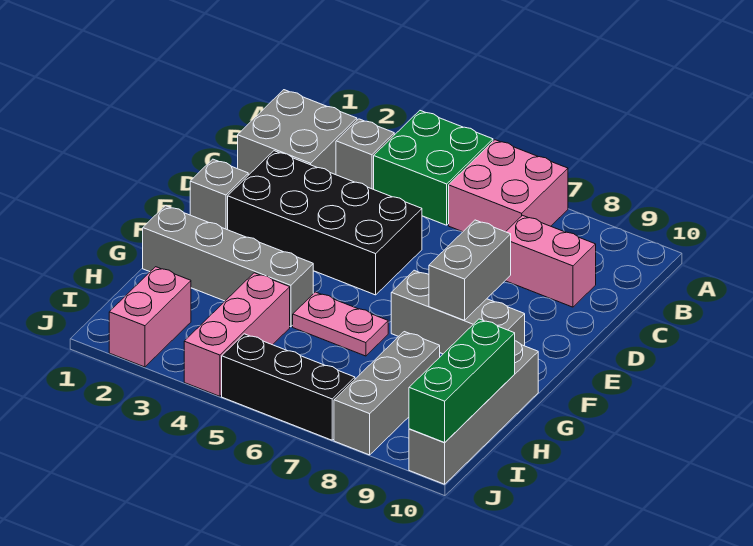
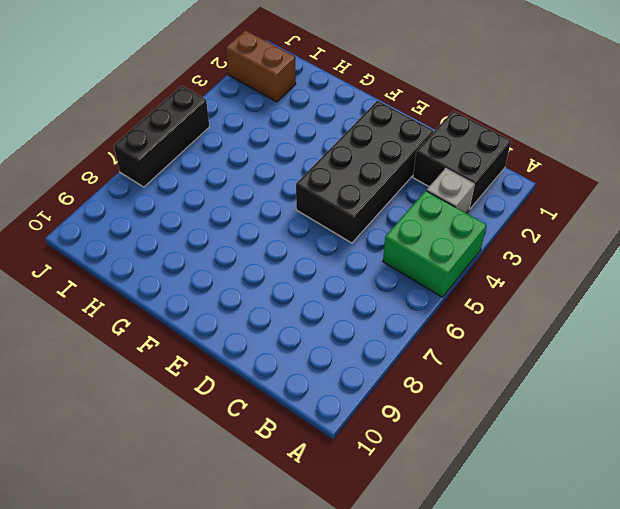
black 2x2 brick [413,111,511,209] -> grey 2x2 brick [238,90,357,175]
brown 1x2 brick [226,30,296,102] -> pink 1x2 brick [109,267,191,367]
none -> pink 2x2 brick [449,140,568,232]
none -> pink 1x2 brick [505,215,596,307]
none -> grey 1x1 brick [190,159,248,230]

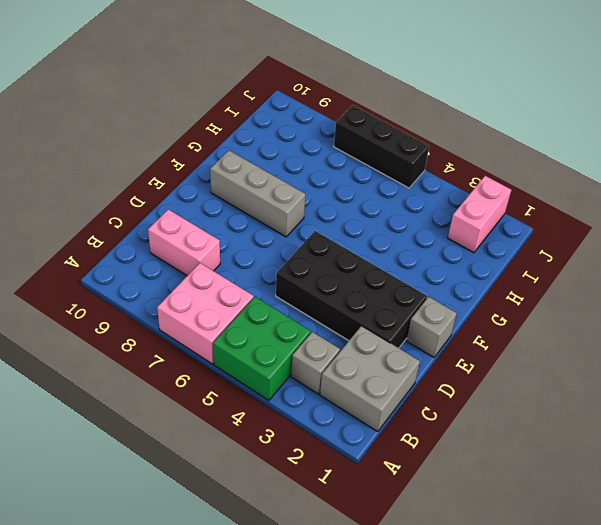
none -> grey 1x4 brick [143,206,313,327]
none -> pink 1x2 plate [293,292,388,356]
none -> grey 1x4 brick [409,341,538,484]

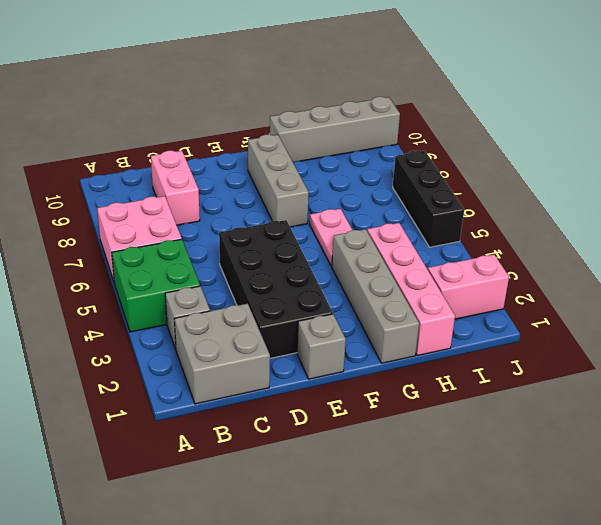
pink 1x4 brick [367,223,455,356] -> pink 1x3 brick [184,273,290,396]
none -> grey 1x3 brick [334,332,440,455]
none -> grey 1x2 brick [429,220,511,320]
none -> green 1x3 brick [409,319,515,442]

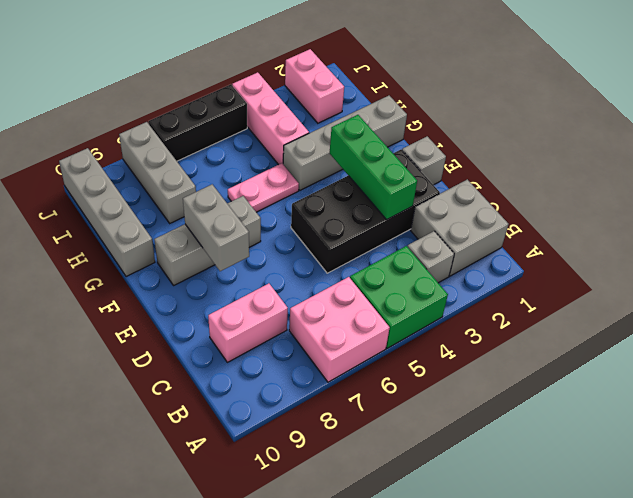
green 1x3 brick [330,115,417,220] -> green 1x3 brick moved to [409,319,515,442]

